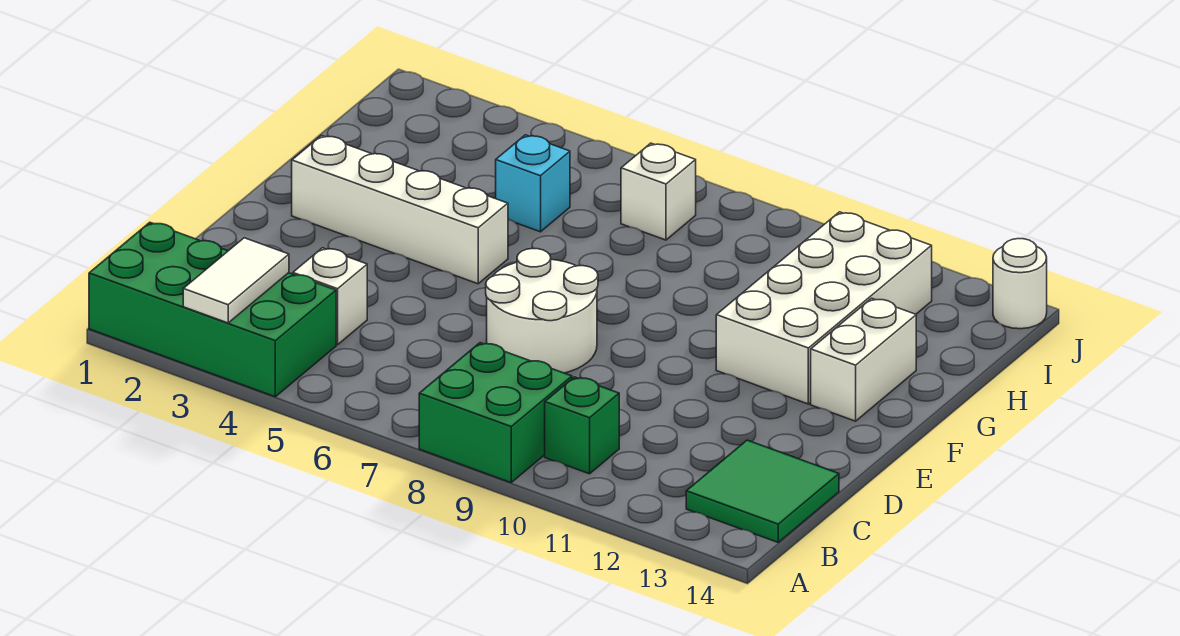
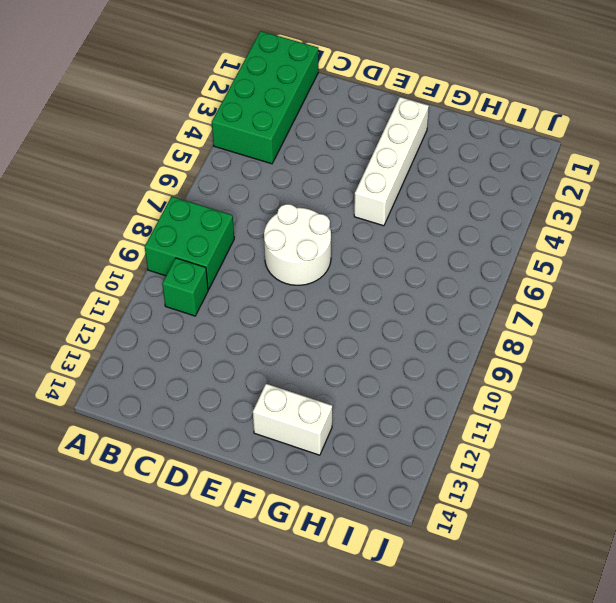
none -> green 2x2 tile [686,440,839,542]
none -> white 1x1 brick [293,248,367,345]
none -> white 2x4 brick [716,212,932,404]

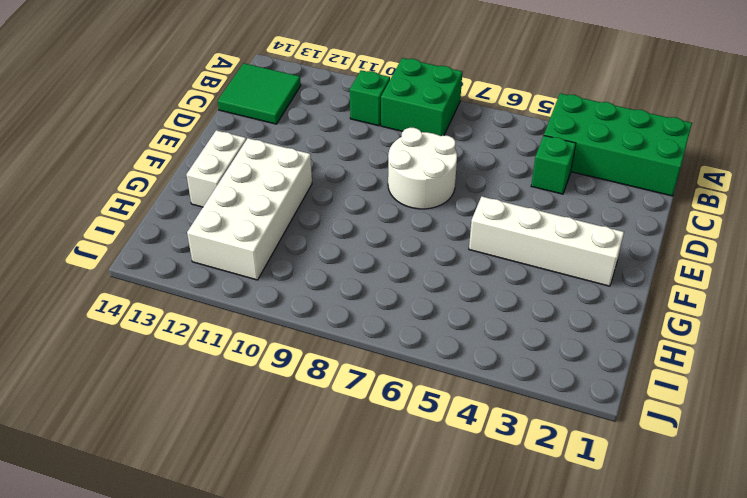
green 1x1 brick [531,136,576,194] -> white 1x1 brick [293,248,367,345]
none -> cyan 1x1 brick [496,135,570,232]
none -> white 1x1 brick [621,143,696,240]
none -> white 1x1 round brick [993,239,1047,329]

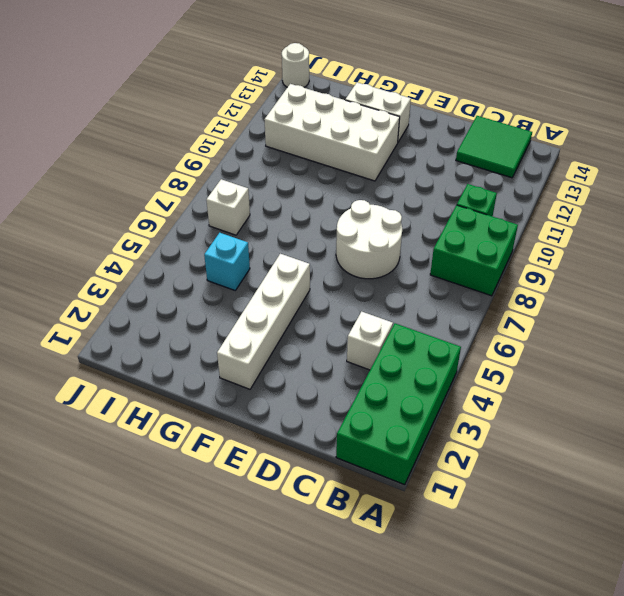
none -> white 1x2 tile [183,238,289,323]

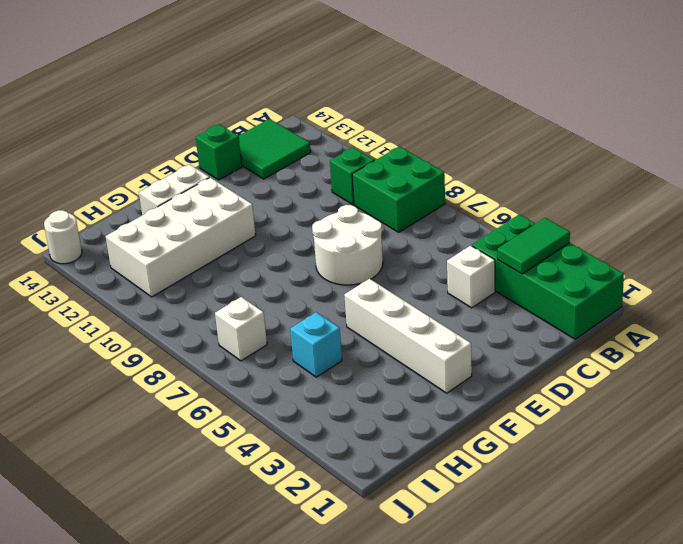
green 1x2 tile [497,218,570,274] -> white 1x2 tile [183,238,289,323]
green 1x1 brick [196,124,242,180] -> none

